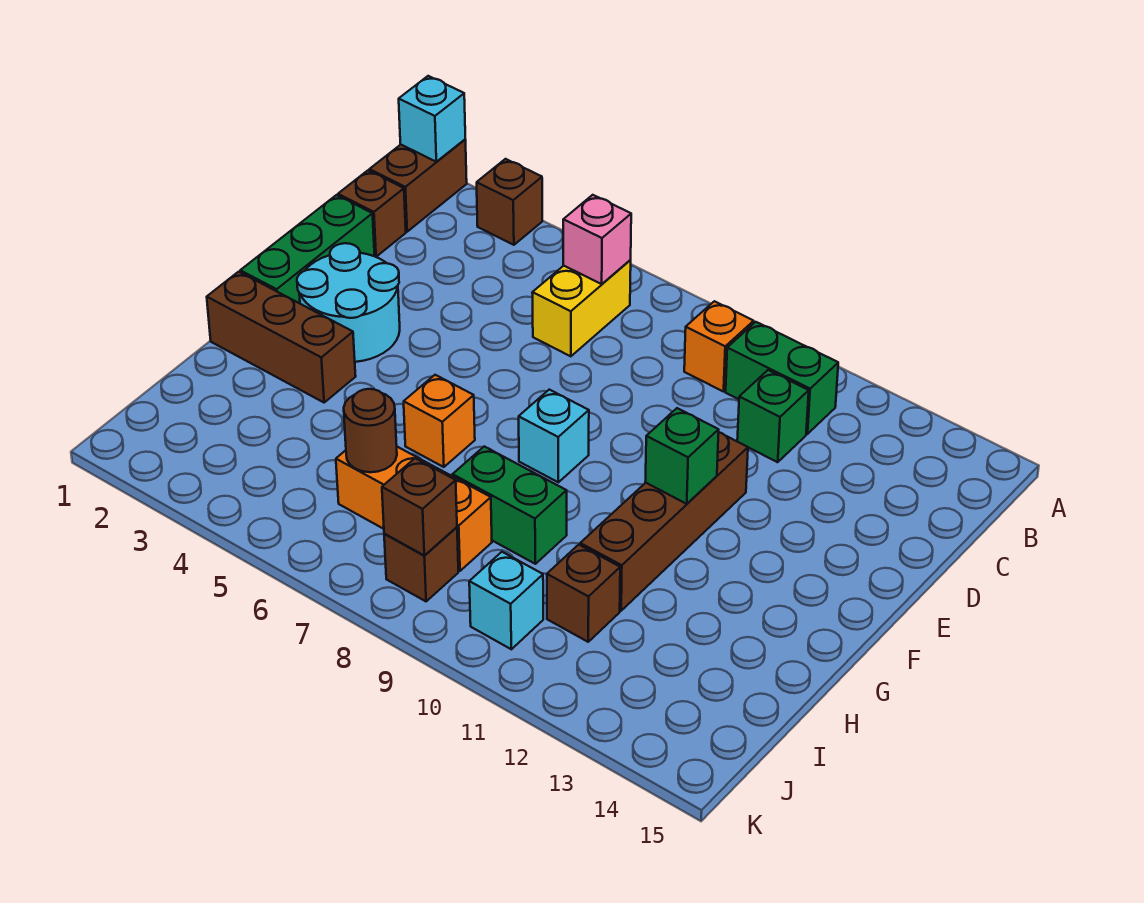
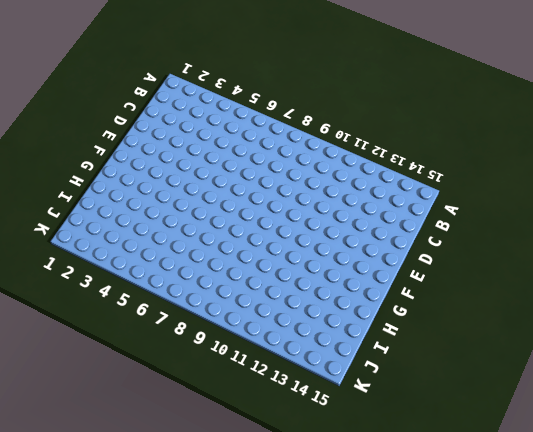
none -> brown 1x2 brick [369,140,467,232]
none -> brown 1x1 brick [477,159,542,245]
none -> yellow 1x2 brick [532,260,631,356]

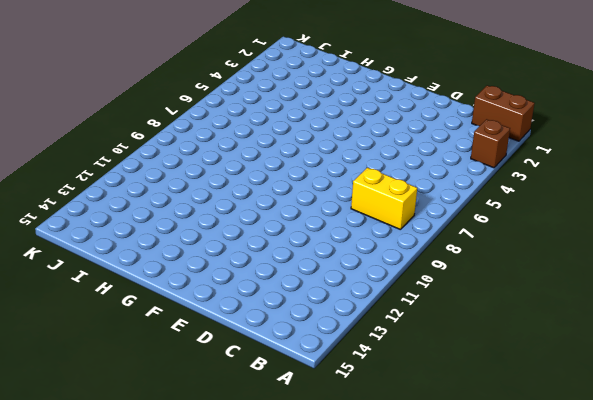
yellow 1x2 brick [351,168,417,230] -> yellow 1x2 brick moved to [532,260,631,356]
none -> orange 1x1 brick [684,301,754,392]
none -> green 1x2 brick [726,322,838,434]
none -> brown 1x1 brick [338,171,406,257]

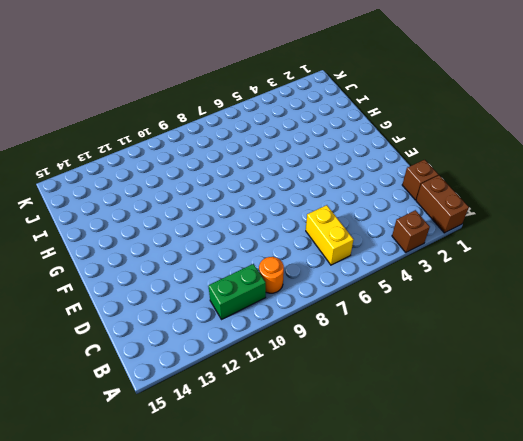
orange 1x1 round brick [259,257,284,293] -> orange 1x1 brick [684,301,754,392]
none -> green 1x1 brick [737,370,809,462]
none -> green 1x3 brick [240,195,375,303]
none -> cyan 2x2 round brick [297,243,400,362]

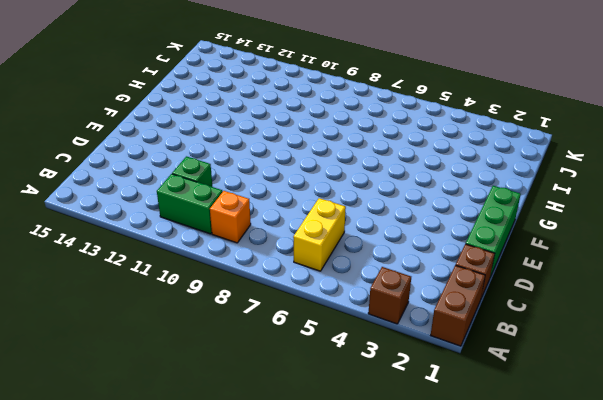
none -> cyan 2x2 round brick [297,243,400,362]
none -> brown 1x4 brick [580,432,748,611]
none -> cyan 1x1 brick [519,390,589,482]

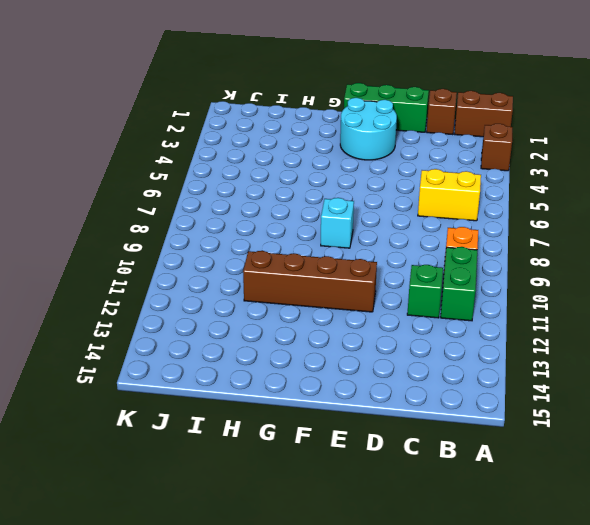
none -> brown 1x3 brick [207,272,356,402]
none -> orange 1x1 brick [404,375,475,467]
none -> green 1x2 brick [452,446,567,564]

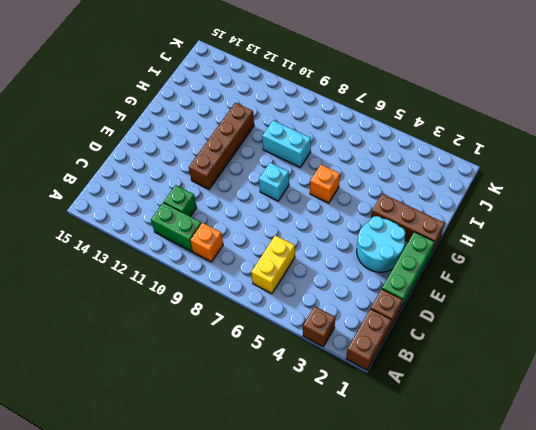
cyan 1x2 brick [262,120,311,167] -> green 1x2 brick [452,446,567,564]
none -> orange 1x3 brick [336,447,492,571]
none -> brown 1x1 brick [547,545,620,642]
none -> brown 1x1 brick [384,527,458,601]

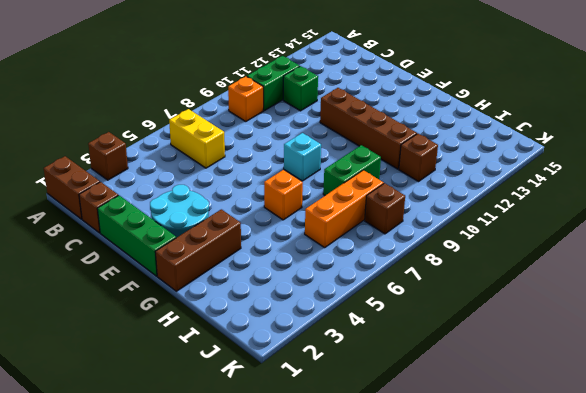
none -> cyan 1x1 brick [469,552,543,649]
none -> cyan 1x1 brick [399,76,465,162]
none -> pink 1x1 brick [563,195,631,284]

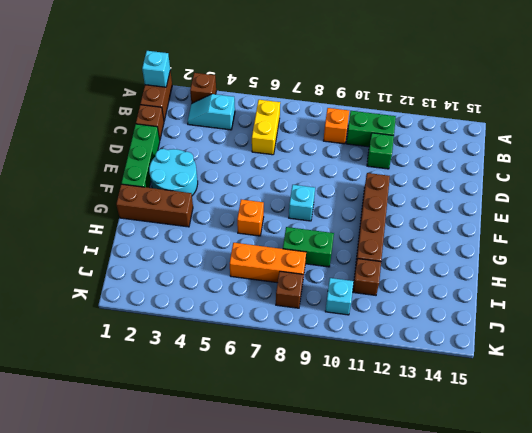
cyan 1x2 slope [188,94,235,130] -> none
none -> pink 1x1 brick [563,195,631,284]
none -> green 1x1 brick [645,408,719,504]
none -> brown 1x1 round brick [344,389,397,472]

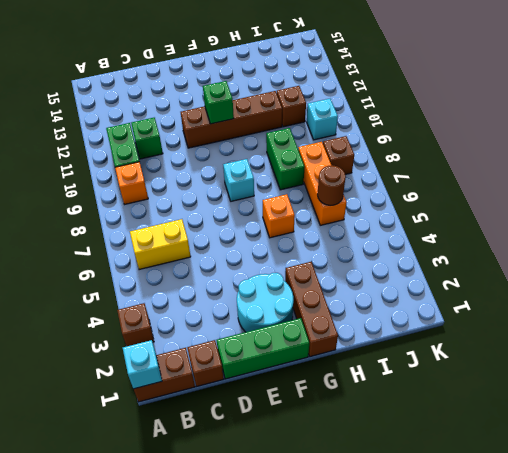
none -> pink 1x1 brick [563,195,631,284]
none -> brown 1x1 brick [382,458,457,555]

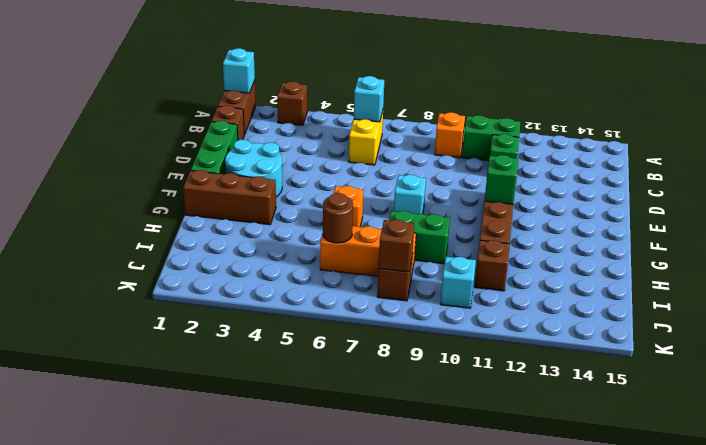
cyan 1x1 brick [354,76,384,122] -> pink 1x1 brick [563,195,631,284]

